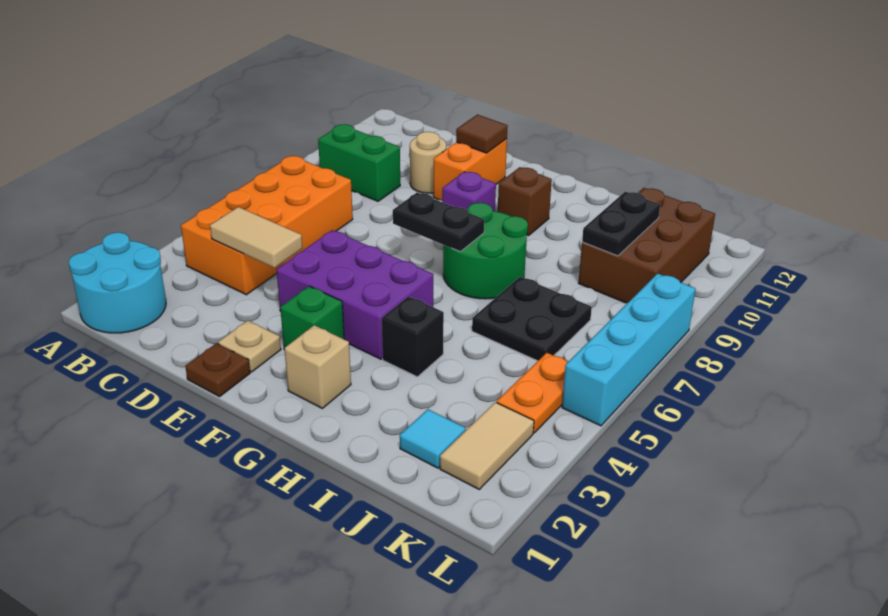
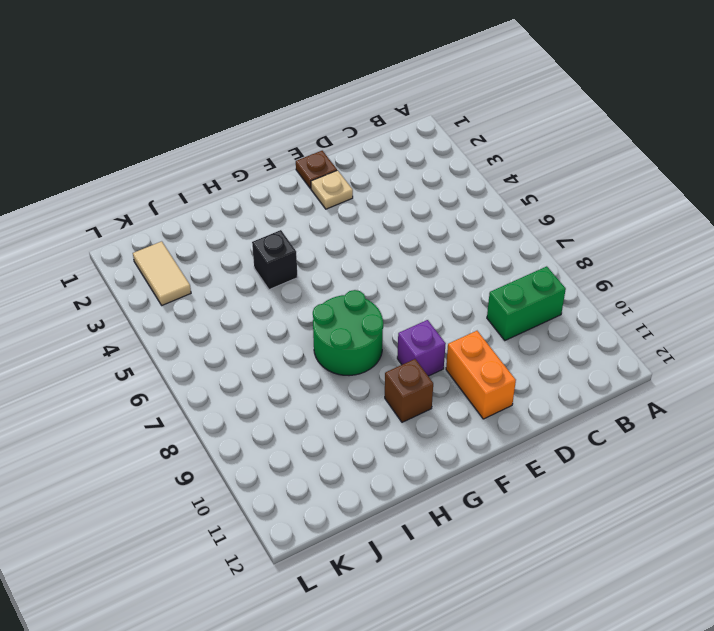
none -> cyan 2x2 round brick [69,232,166,333]
none -> orange 2x4 brick [181,156,353,295]
none -> tan 1x1 round brick [410,132,446,193]

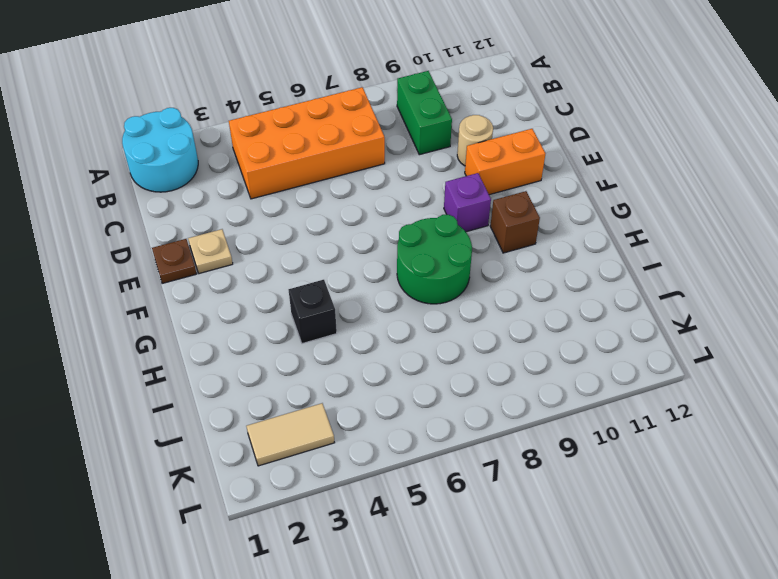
none -> purple 2x3 brick [276,230,433,359]
none -> green 1x1 brick [280,286,344,350]
none -> tan 1x1 brick [284,325,351,408]

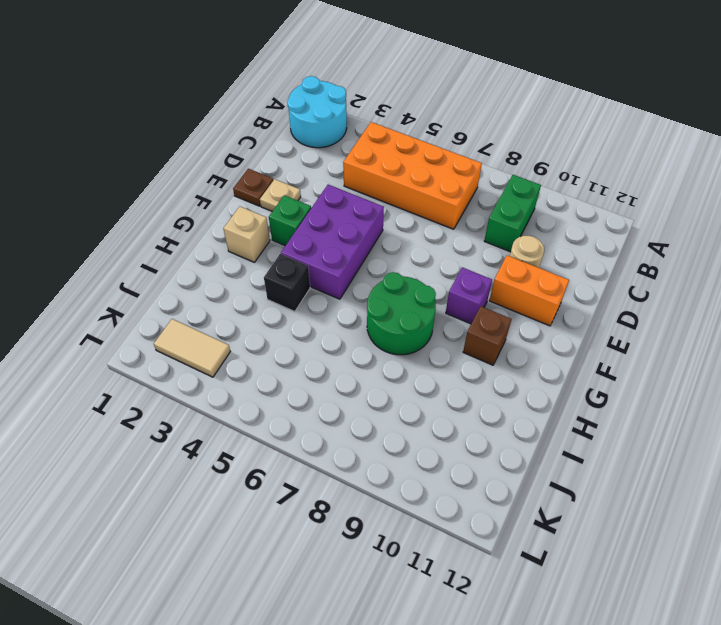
none -> black 2x2 plate [472,277,592,361]
none -> cyan 1x1 tile [400,409,466,468]
none -> brown 2x3 brick [579,188,715,303]

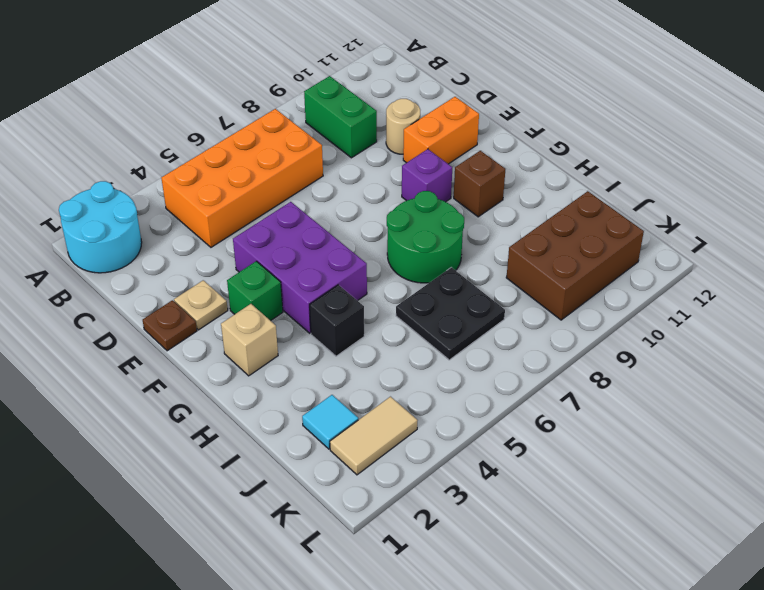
none -> orange 1x2 plate [497,353,568,433]
none -> cyan 1x4 brick [562,274,696,426]
none -> tan 1x2 tile [210,207,302,268]

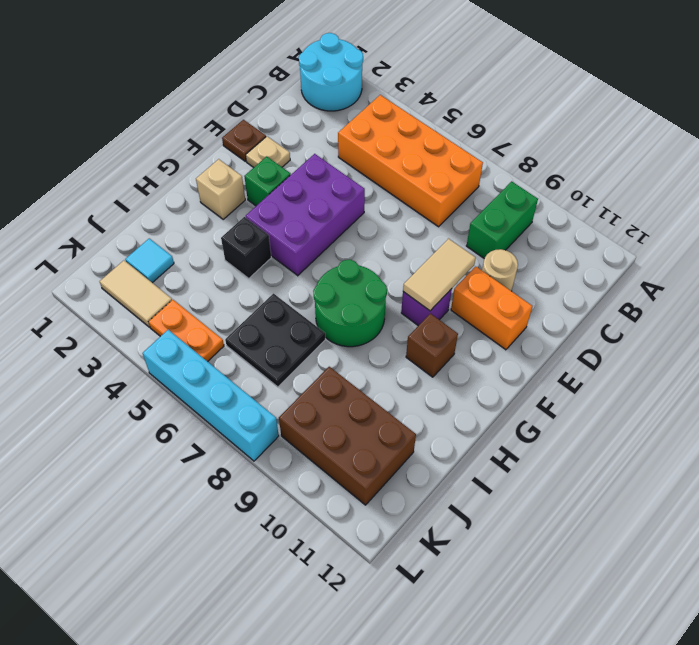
tan 1x2 tile [403,238,476,311] -> tan 1x2 tile moved to [210,207,302,268]
none -> brown 1x1 tile [456,115,508,153]
none -> black 1x2 plate [393,193,484,252]
none -> black 1x2 plate [582,192,660,256]

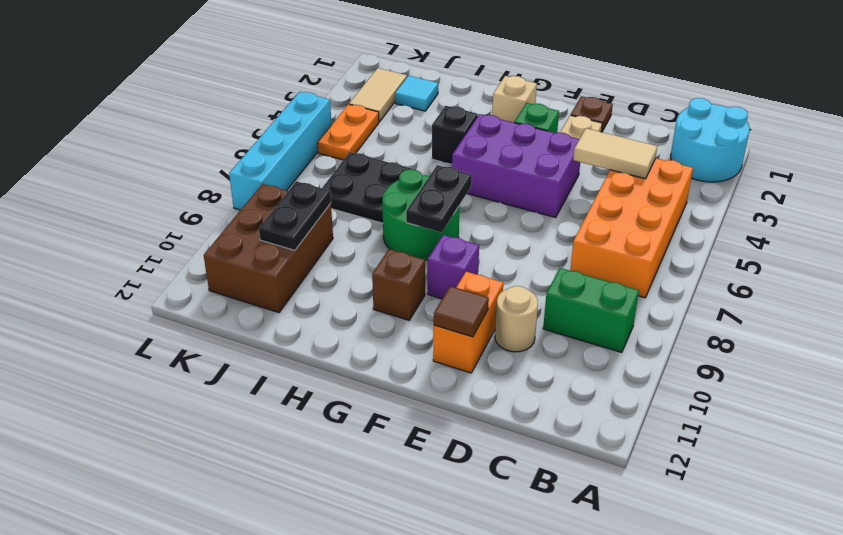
black 1x2 plate [406,165,472,233] -> black 1x2 plate turned to [393,193,484,252]

